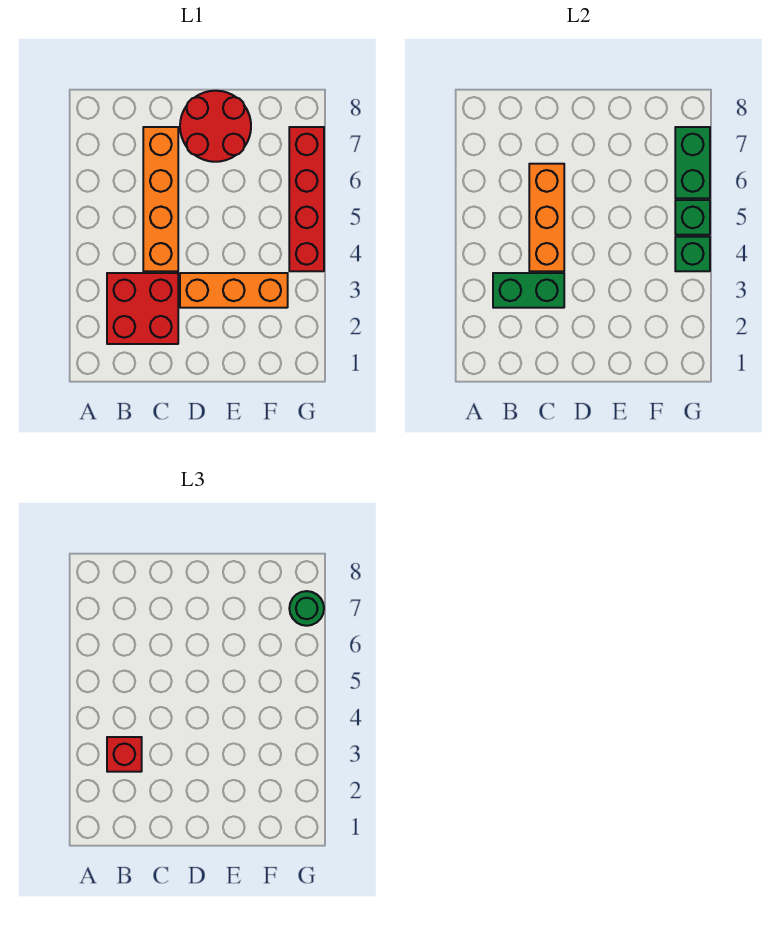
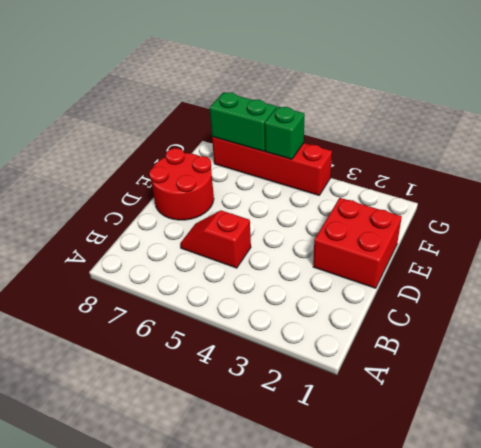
red 1x2 slope [180,210,251,268] -> orange 1x4 brick [143,127,178,271]
red 2x2 brick [313,198,402,288] -> red 2x2 brick moved to [107,273,178,344]
none -> orange 1x3 brick [180,273,288,308]
none -> green 1x2 brick [493,273,564,308]
none -> orange 1x3 brick [529,164,564,271]

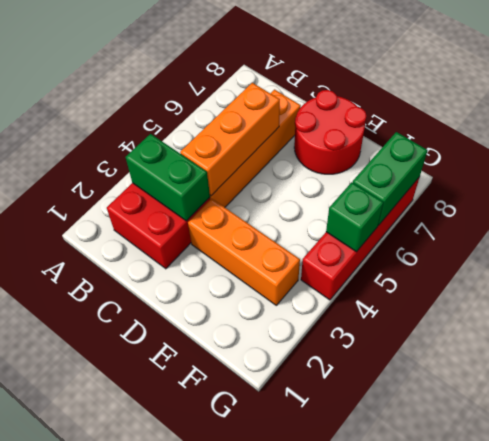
none -> green 1x1 brick [675,237,710,271]
none -> red 1x1 brick [107,737,142,772]
none -> green 1x1 round brick [289,591,324,626]

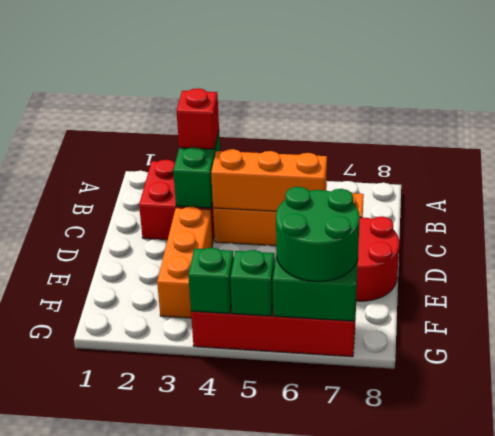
green 2x2 round brick [276,187,360,282] -> green 1x1 round brick [289,591,324,626]

